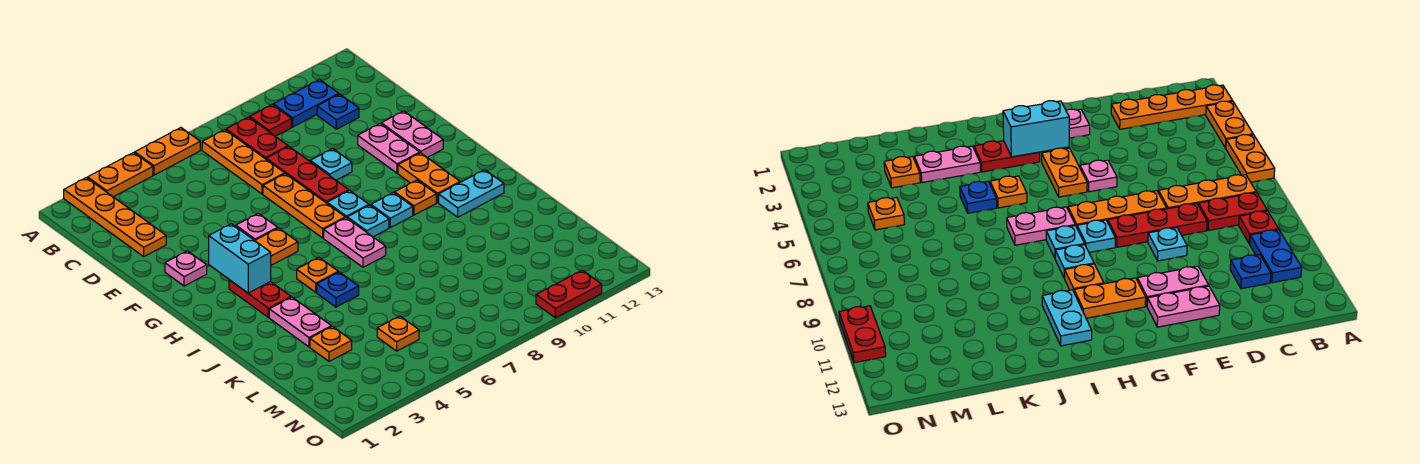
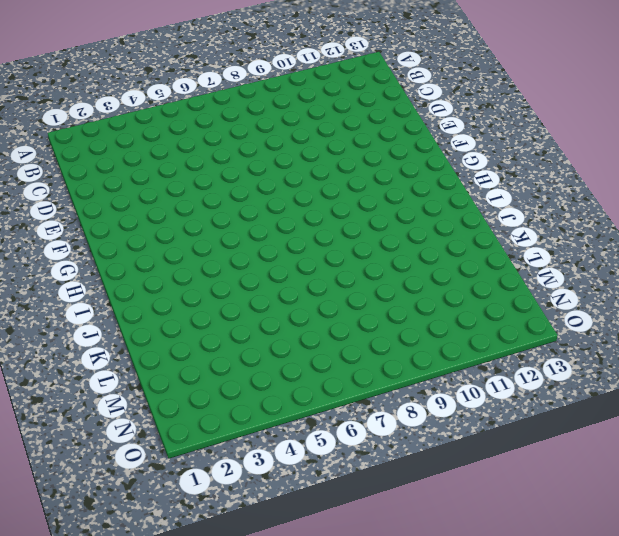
none -> orange 1x4 plate [64,178,166,256]
none -> orange 1x2 plate [87,153,153,197]
none -> orange 1x2 plate [135,128,200,175]
none -> orange 1x3 plate [202,130,285,194]

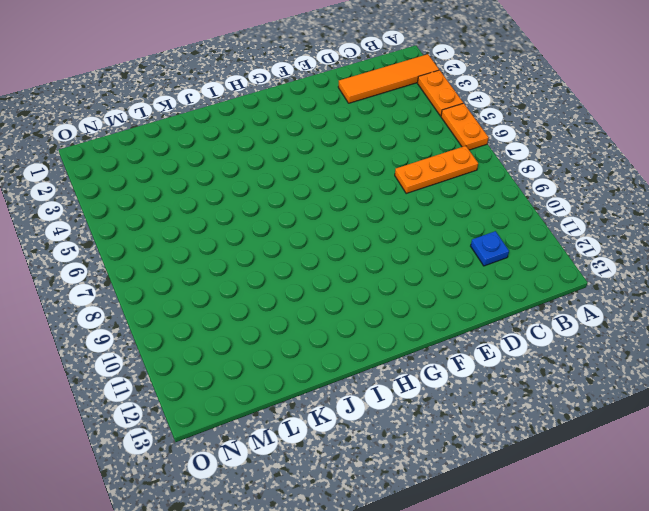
orange 1x4 tile [338,54,439,103] -> orange 1x4 plate [64,178,166,256]
none -> red 1x2 plate [226,117,288,159]
none -> red 1x1 plate [250,105,291,136]
none -> blue 1x2 plate [273,80,339,127]
none -> red 1x3 plate [266,147,349,203]

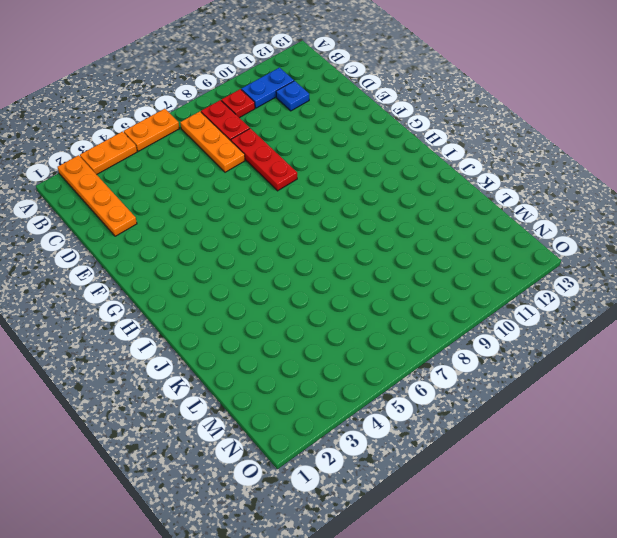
none -> orange 1x3 plate [263,174,345,238]
none -> cyan 1x1 plate [310,149,352,180]
none -> pink 1x2 plate [358,124,420,173]
none -> pink 1x2 plate [381,111,443,157]

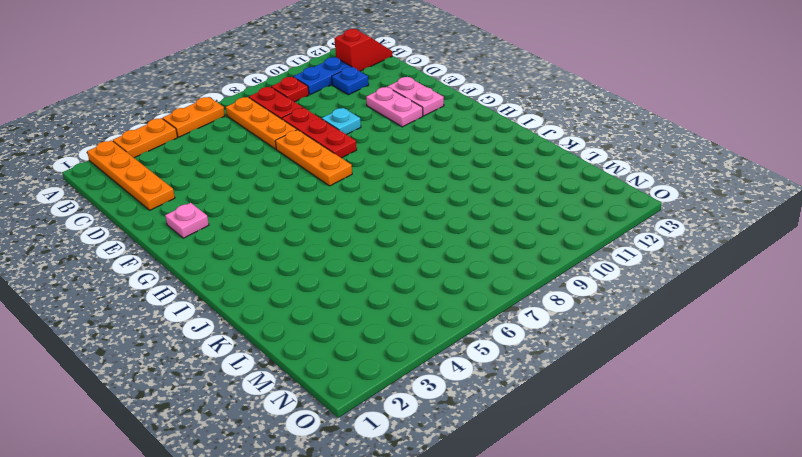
red 1x2 slope [334,29,392,71] -> none
none -> pink 1x1 plate [236,213,278,241]
none -> orange 1x2 plate [255,228,298,265]
none -> cyan 1x1 plate [327,190,369,218]
none -> orange 1x2 plate [398,153,460,203]

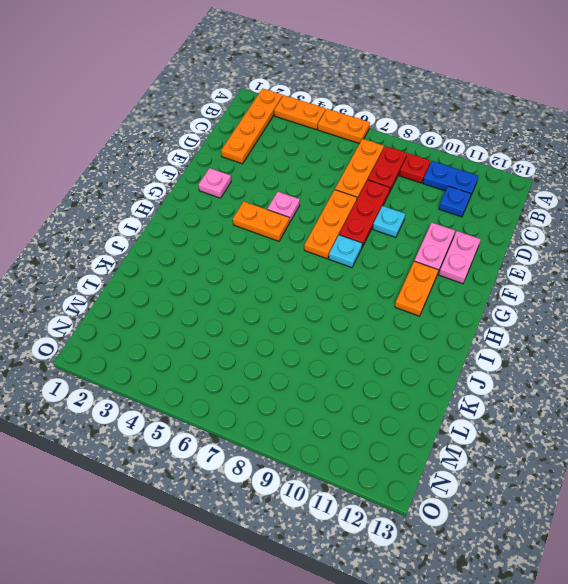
none -> red 1x2 plate [229,280,291,317]
none -> pink 1x2 plate [324,218,386,267]
none -> cyan 1x1 plate [347,205,389,237]
none -> cyan 1x1 plate [371,193,413,228]

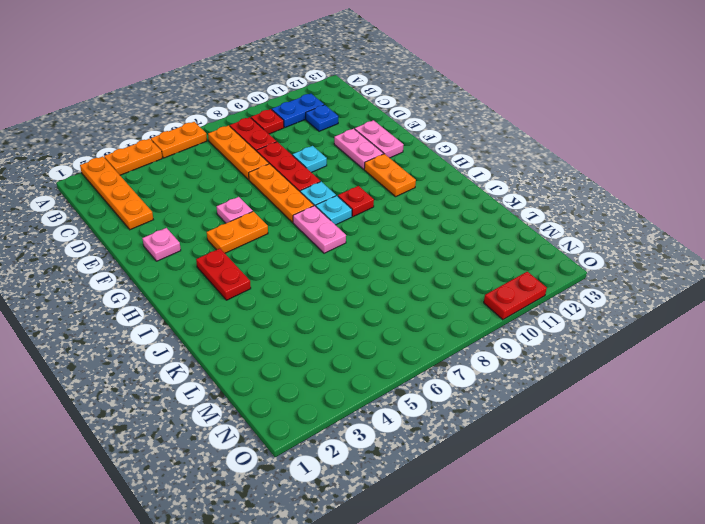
red 1x1 plate [338,186,374,217] -> cyan 1x1 plate [371,193,413,228]
none -> orange 1x1 plate [395,180,436,215]
none -> orange 1x1 plate [297,258,338,292]
none -> cyan 1x2 plate [439,170,504,217]
none -> pink 1x2 plate [269,297,331,347]

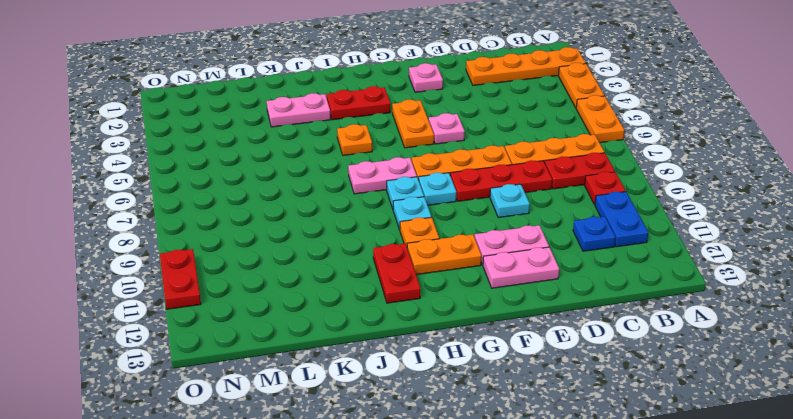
red 1x2 plate [373,244,420,303] -> cyan 1x2 plate [439,170,504,217]
none -> blue 1x1 plate [317,272,359,307]
none -> orange 1x1 plate [310,326,352,361]
none -> orange 1x1 plate [377,316,419,351]
none -> cyan 1x2 brick [209,224,271,293]

